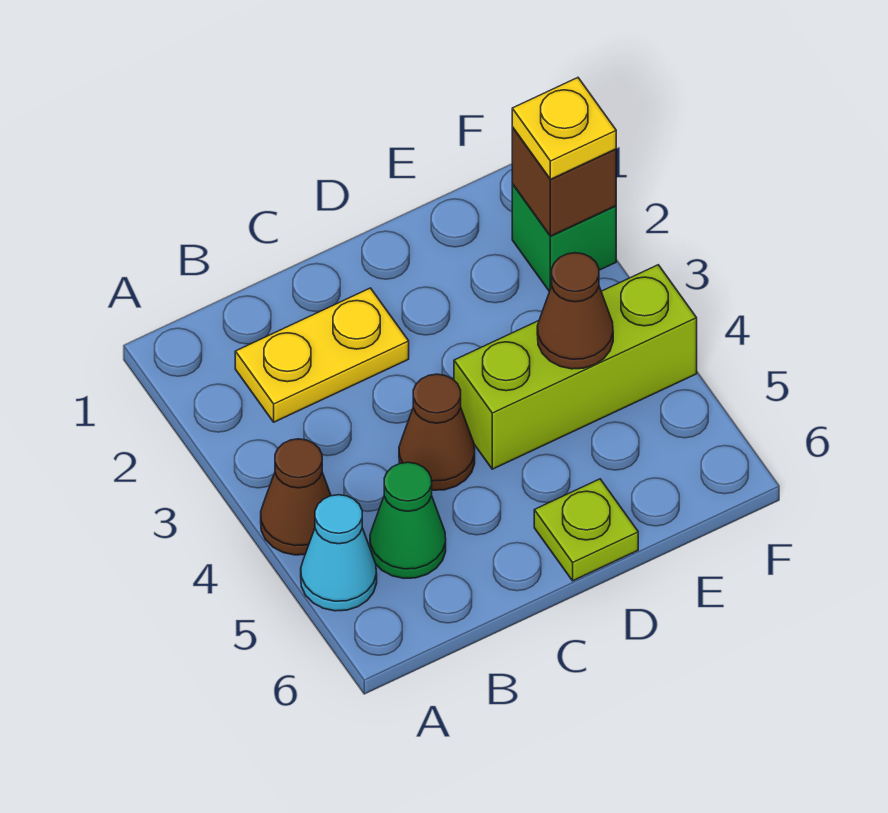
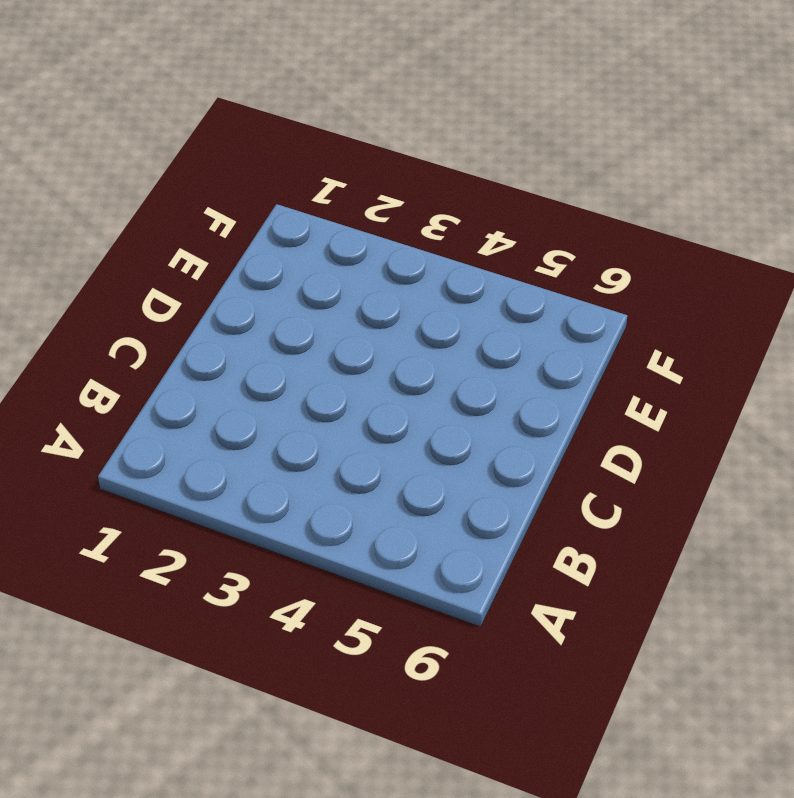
none -> brown 1x1 cone [261,439,331,555]
none -> cyan 1x1 cone [301,495,377,611]

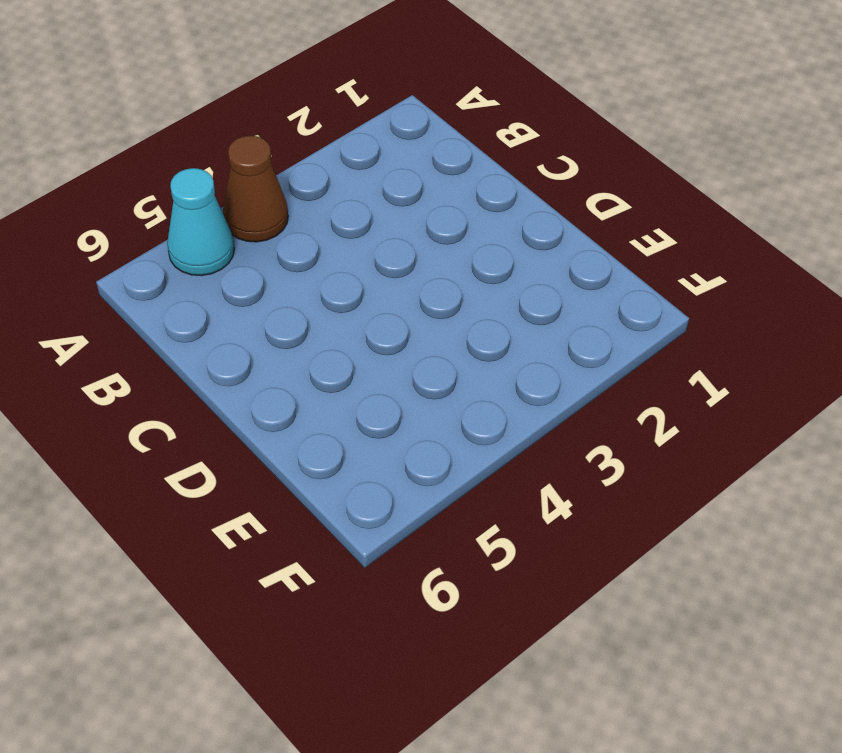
none -> yellow 1x2 plate [235,288,409,422]
none -> green 1x1 cone [370,462,446,578]

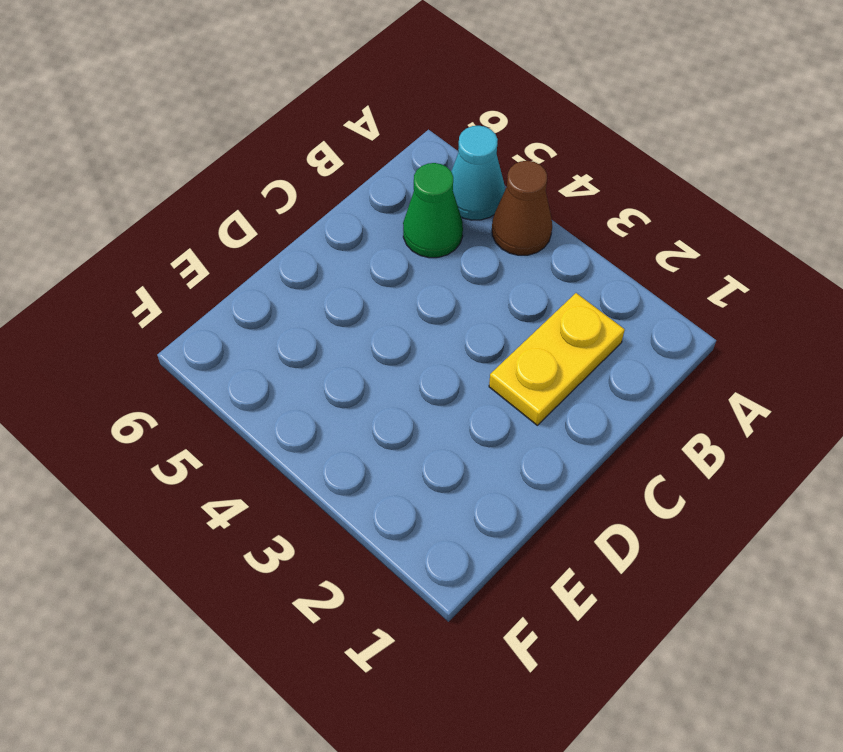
none -> brown 1x1 cone [399,374,475,490]
none -> lime 1x3 brick [454,265,697,469]

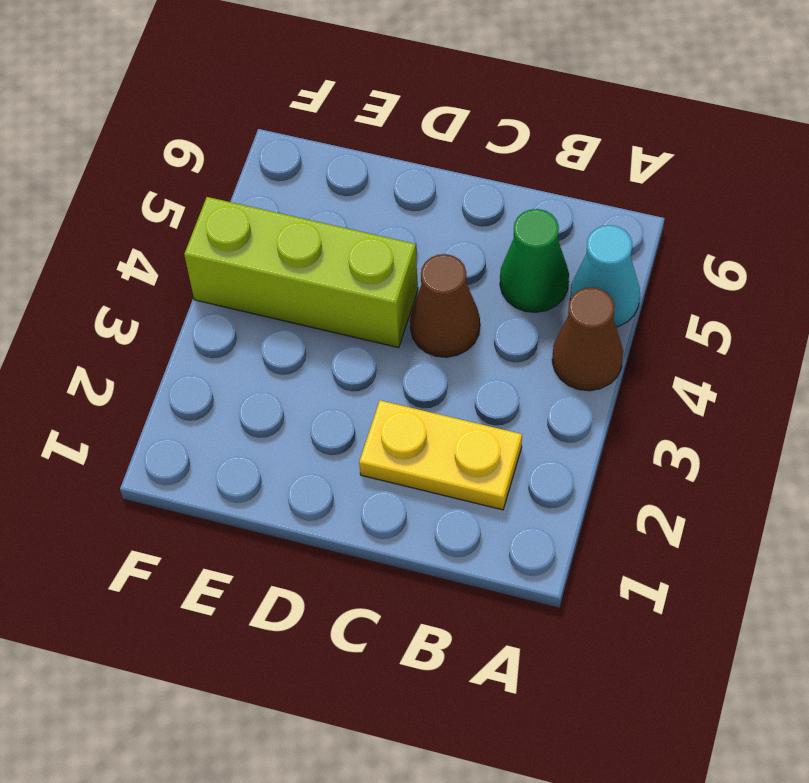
none -> lime 1x1 plate [534,479,638,581]
none -> green 1x1 brick [512,184,616,292]

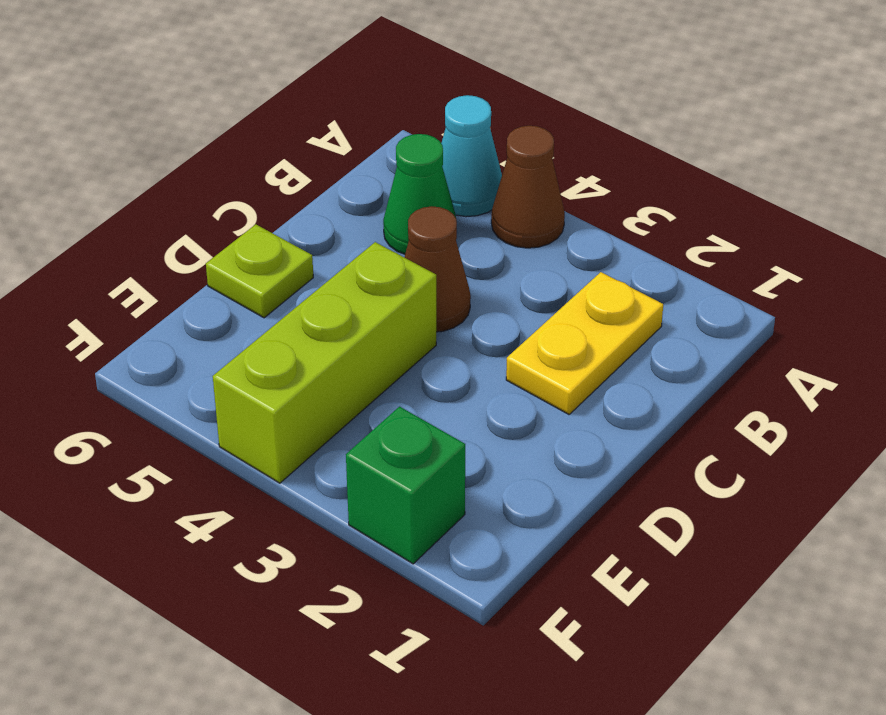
none -> brown 1x1 cone [537,253,613,369]
none -> brown 1x1 brick [512,127,616,236]

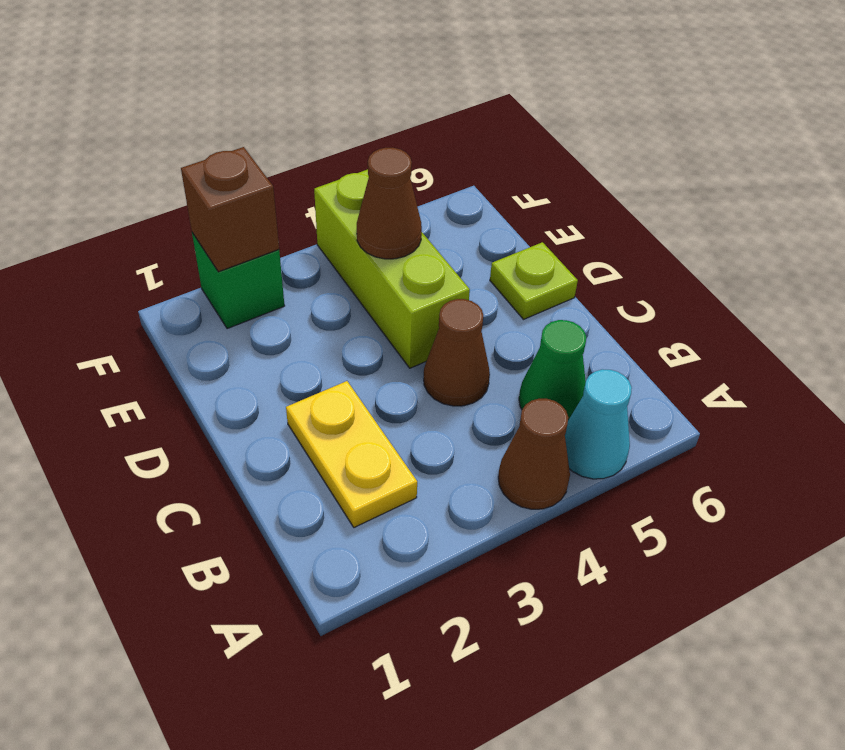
none -> yellow 1x1 plate [512,78,616,179]

